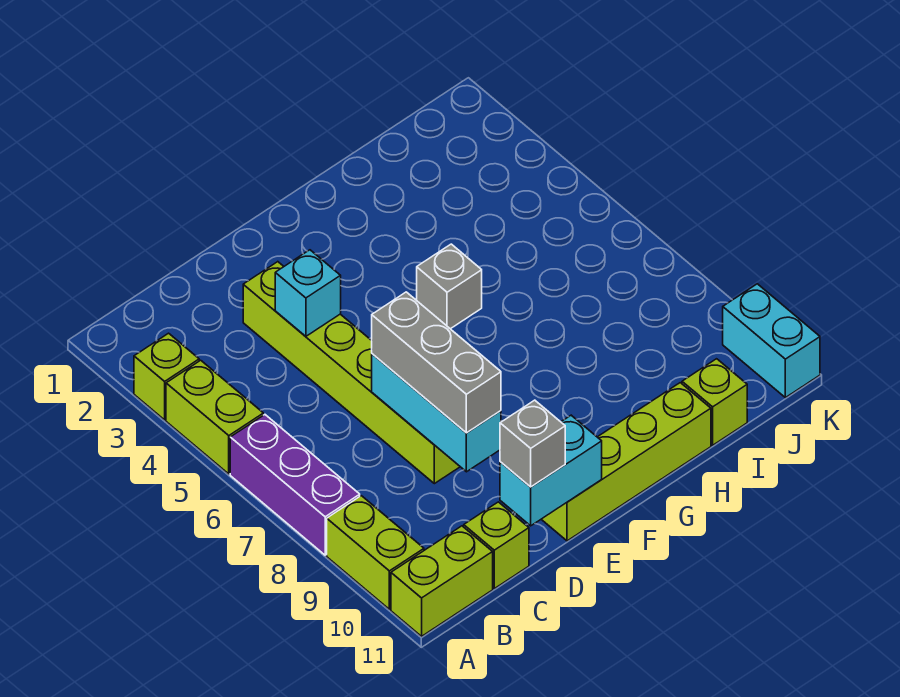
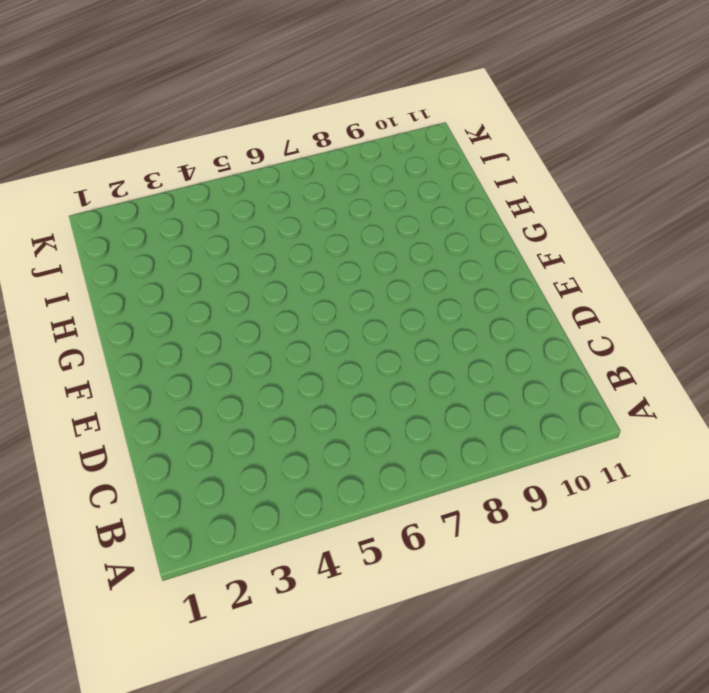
none -> lime 1x1 brick [134,333,199,420]
none -> lime 1x2 brick [166,360,263,474]
none -> purple 1x3 brick [230,415,360,555]

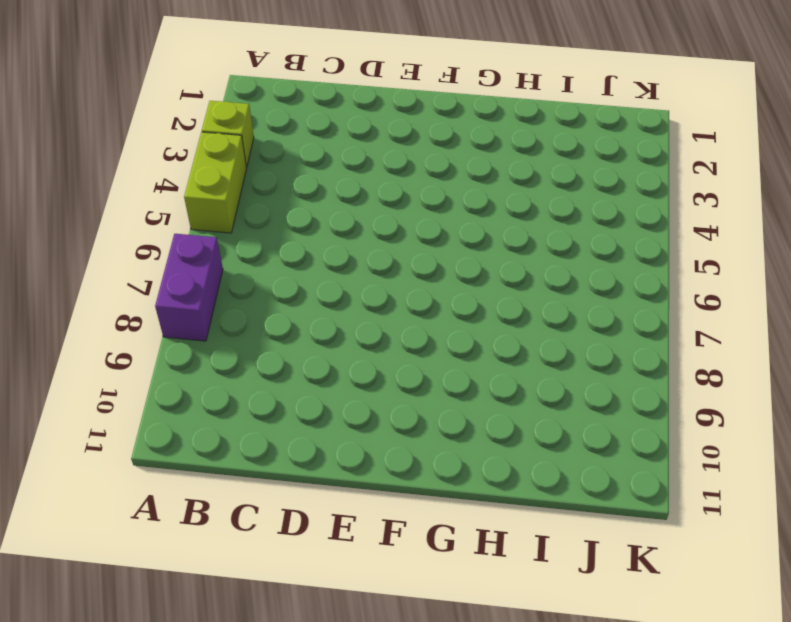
purple 1x2 brick [155,234,223,341] -> purple 1x3 brick [230,415,360,555]
none -> lime 1x2 brick [327,496,424,609]
none -> lime 1x2 brick [391,526,493,636]
none -> lime 1x1 brick [464,502,529,589]

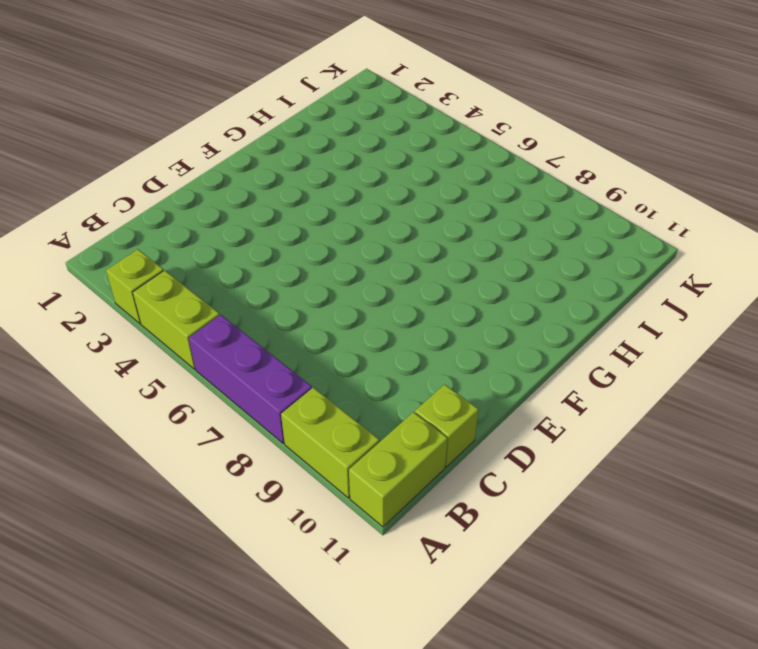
none -> lime 1x6 brick [243,262,460,484]
none -> lime 1x4 brick [541,383,711,541]
none -> grey 1x1 brick [417,244,482,329]

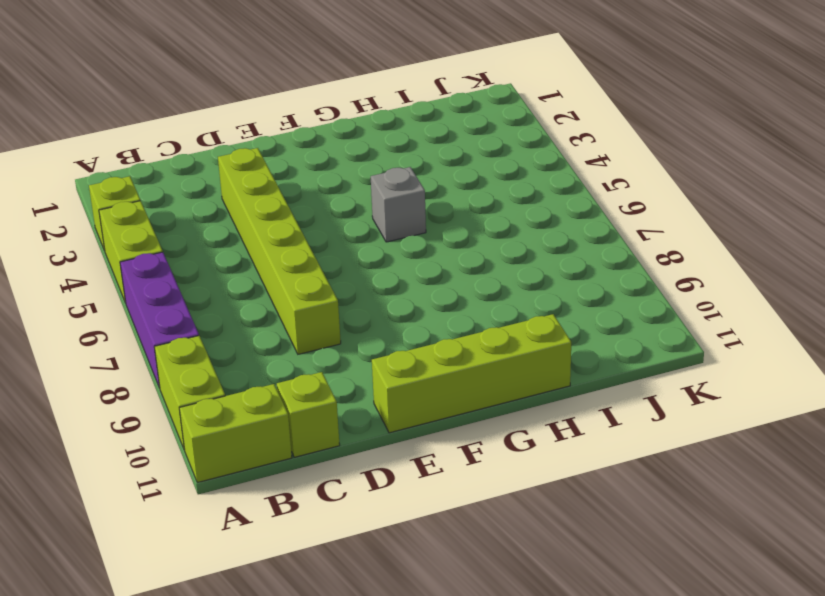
none -> lime 1x1 brick [682,359,747,445]
none -> cyan 1x2 brick [723,284,820,398]
none -> cyan 1x1 brick [275,250,341,336]

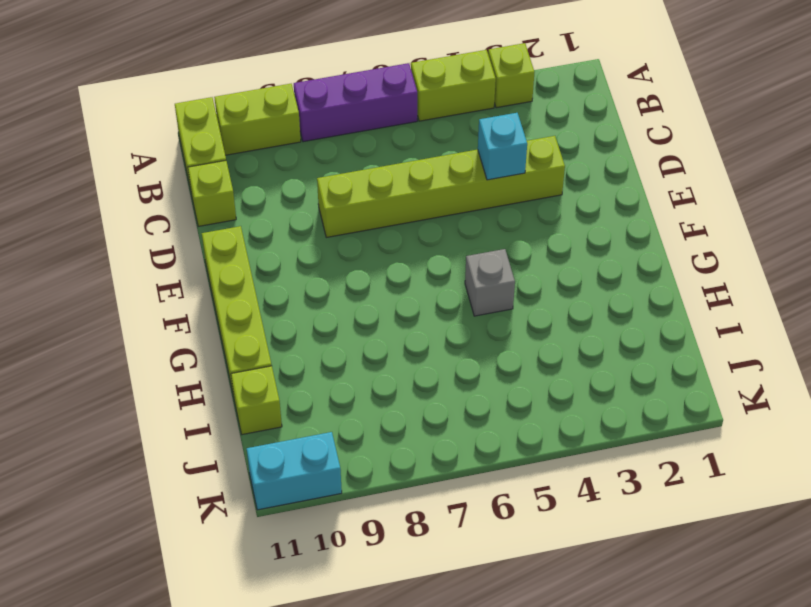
none -> cyan 1x3 brick [372,354,501,472]
none -> cyan 1x2 brick [500,415,602,526]
none -> grey 1x3 brick [372,292,501,433]

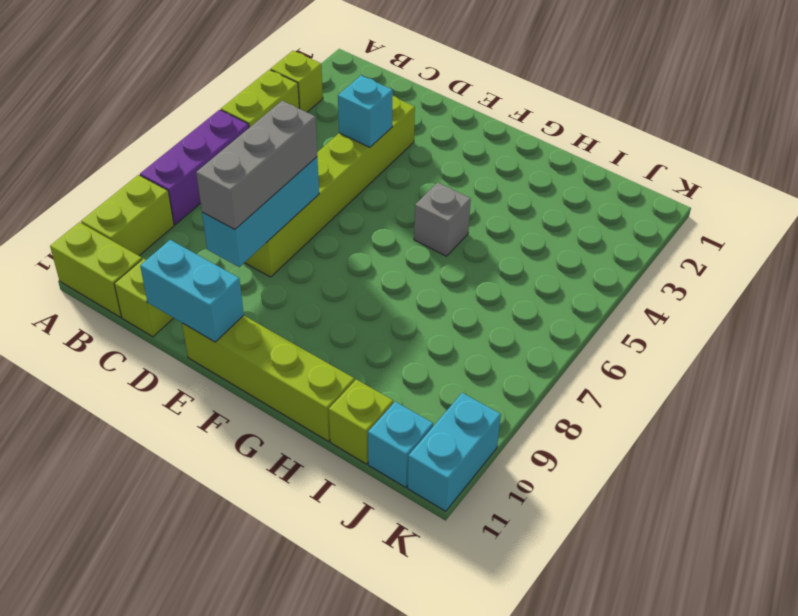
cyan 1x1 brick [368,402,433,487] -> none
none -> grey 1x1 brick [500,400,565,487]

